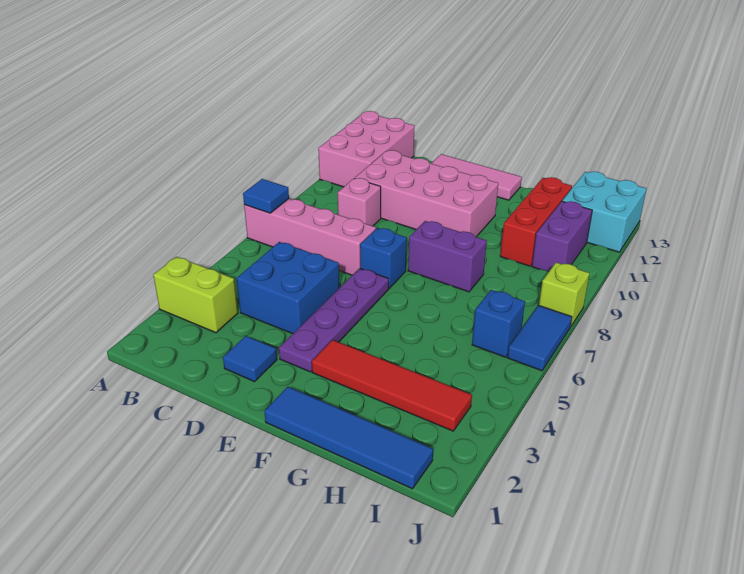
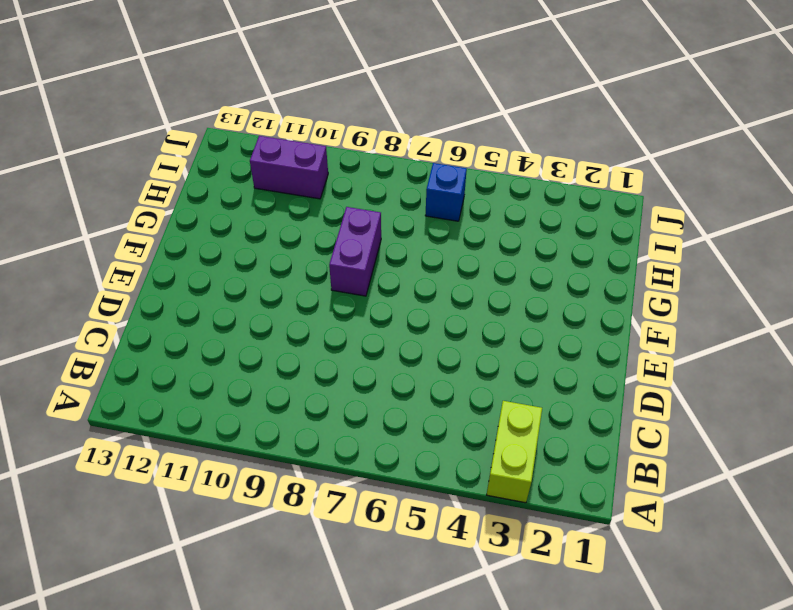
none -> pink 1x4 brick [244,199,376,275]
none -> pink 2x3 brick [318,111,414,187]
none -> blue 2x2 brick [237,242,339,334]

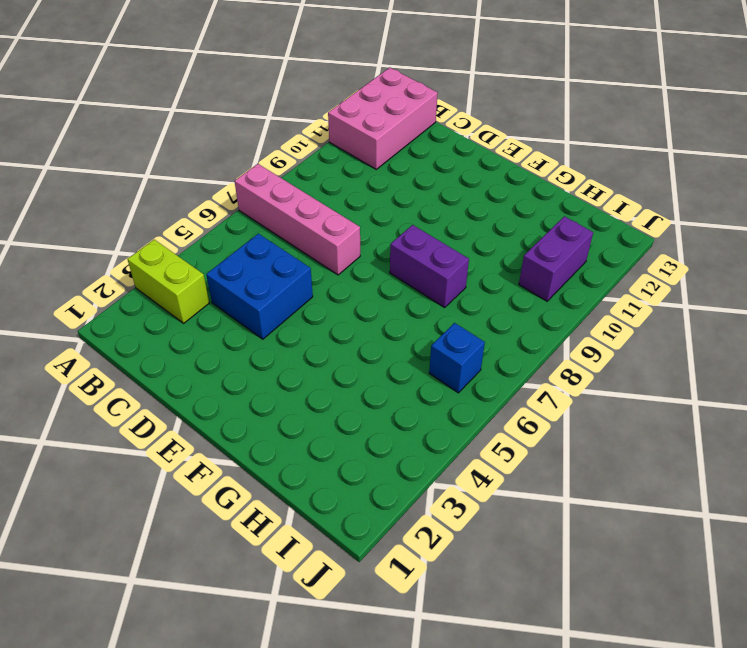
none -> pink 1x1 brick [338,178,381,226]
none -> pink 2x4 brick [355,150,498,237]
none -> blue 1x1 tile [223,336,277,382]

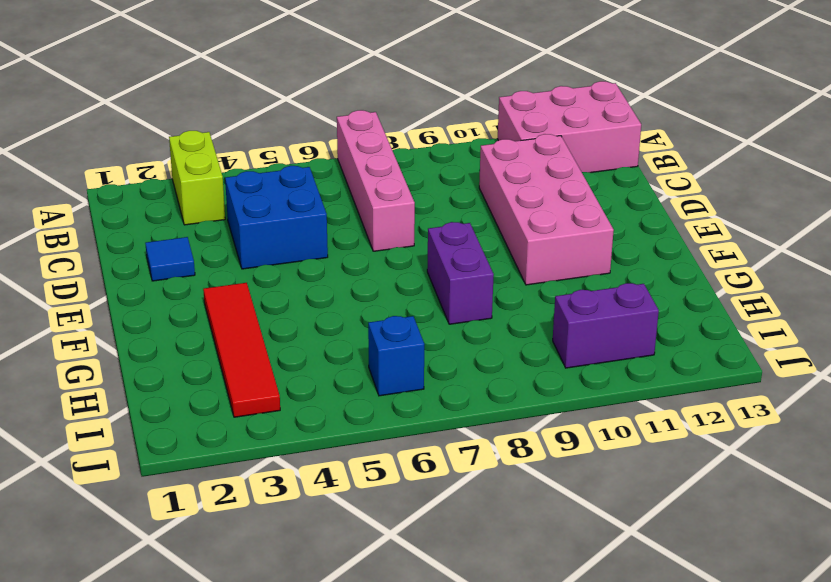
none -> pink 1x1 brick [338,178,381,226]
none -> pink 1x3 tile [431,154,522,200]
none -> purple 1x4 plate [279,268,389,372]

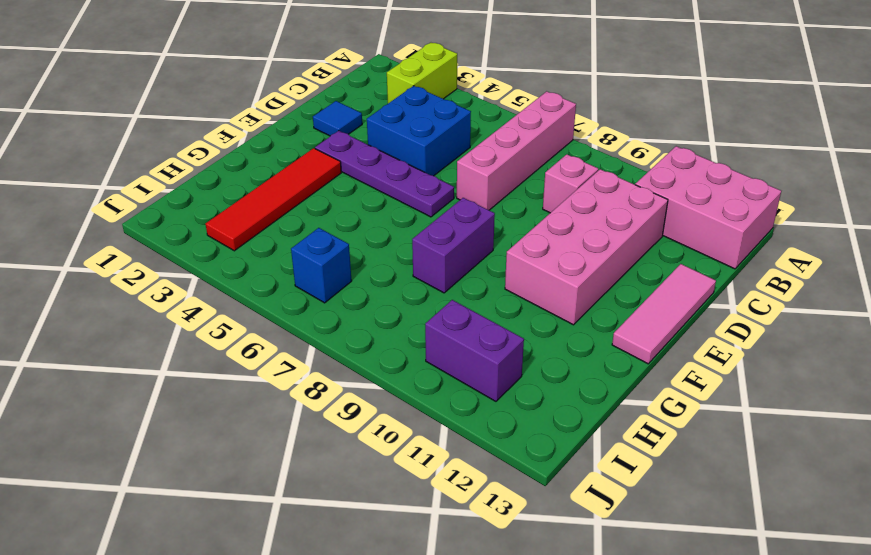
none -> blue 1x1 brick [360,228,407,288]
none -> blue 1x4 tile [264,387,433,489]
none -> red 1x3 brick [500,177,572,266]

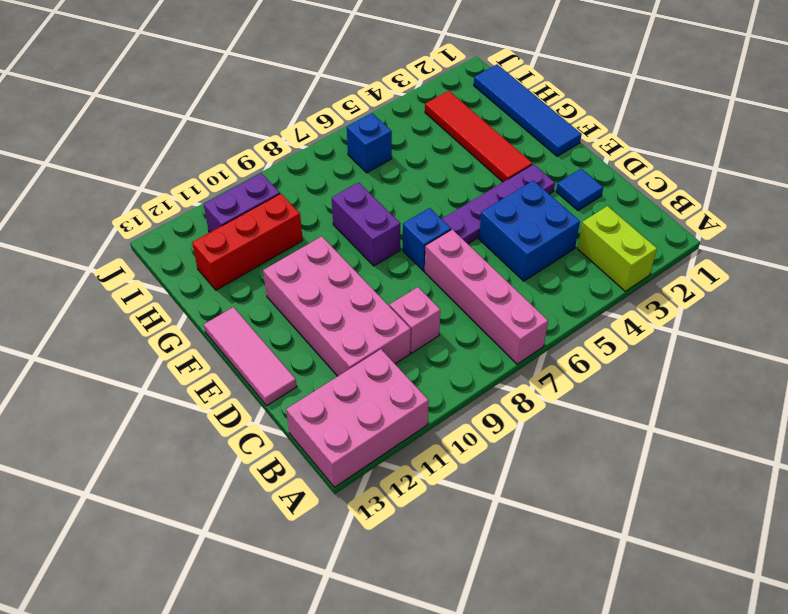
none -> cyan 2x2 brick [562,172,647,252]
none -> blue 1x2 tile [508,305,572,371]
none -> lime 1x1 brick [539,262,589,327]

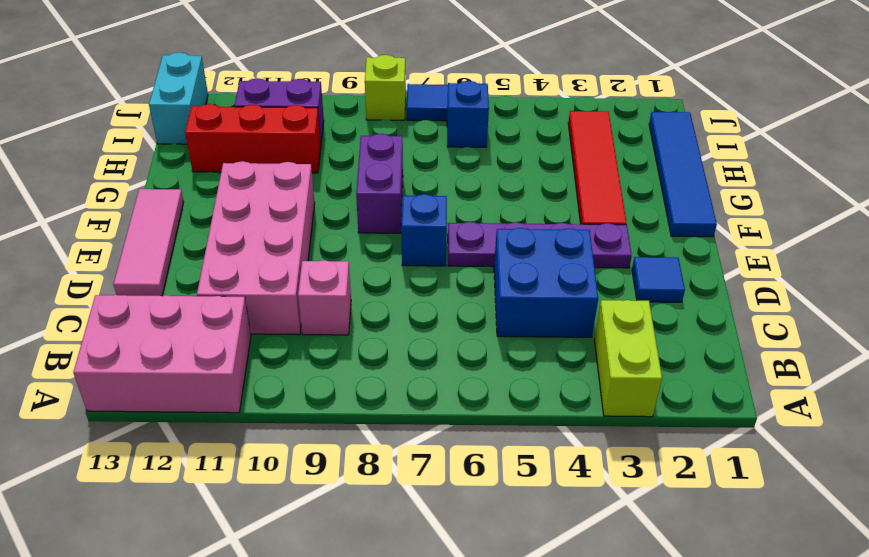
cyan 1x2 brick [149,53,208,144] -> cyan 2x2 brick [562,172,647,252]
none -> pink 1x4 brick [244,199,376,275]
none -> blue 1x1 tile [243,179,289,213]

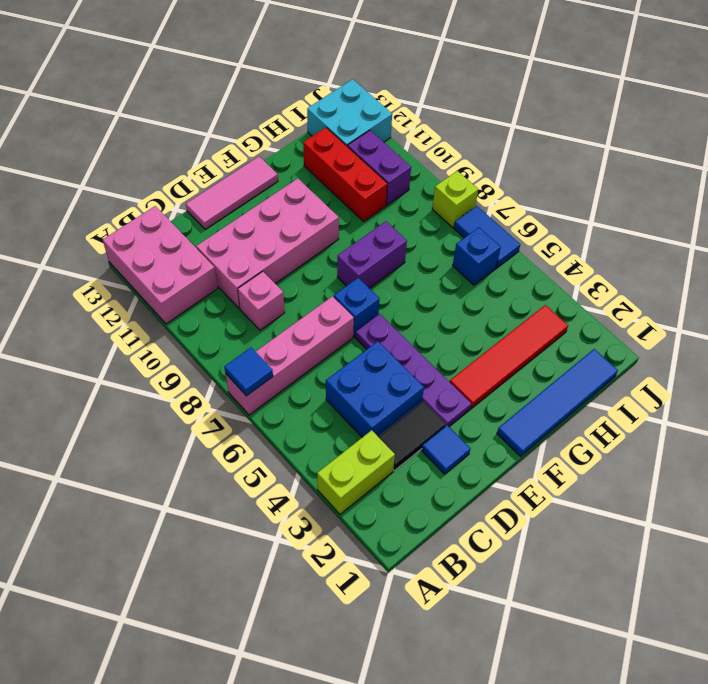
black 1x2 tile [379,401,446,471] -> none

